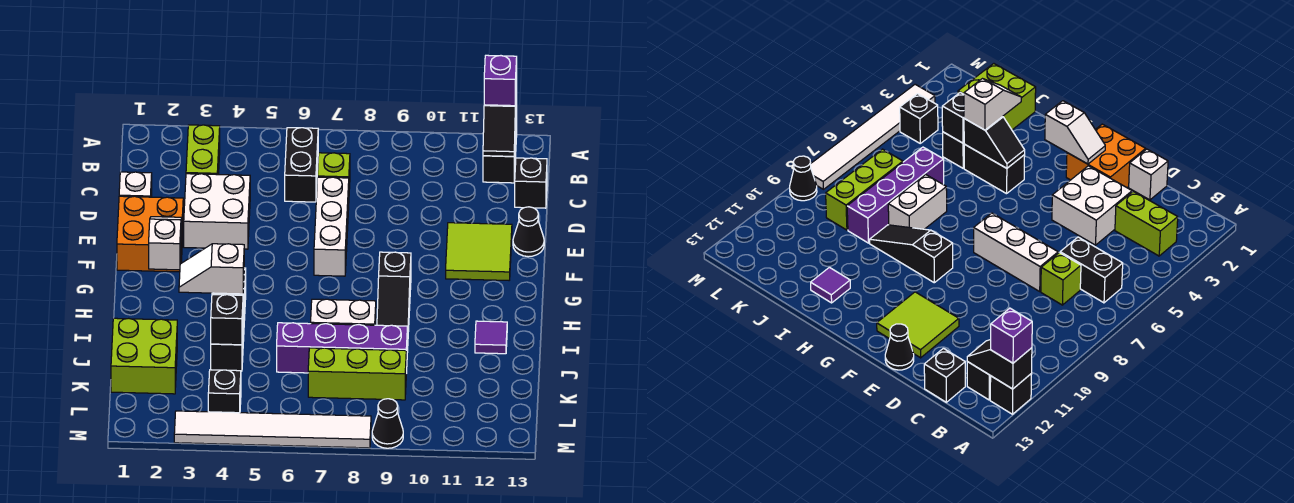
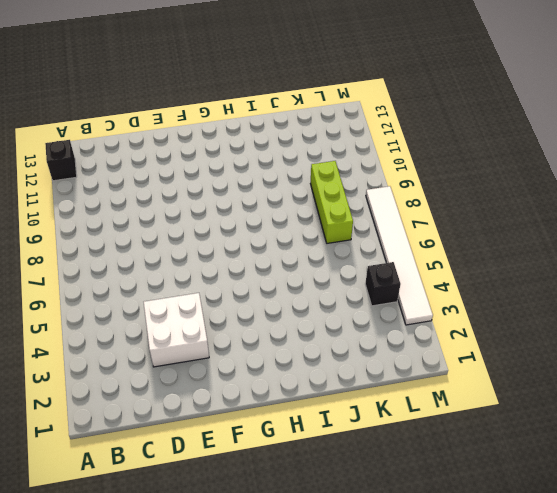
none -> lime 1x2 brick [186,125,220,175]
none -> black 1x2 brick [285,128,318,202]
none -> black 1x1 brick [483,152,515,183]

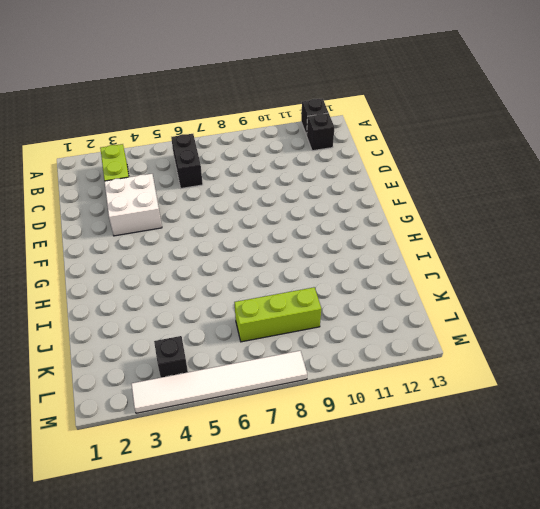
none -> lime 1x1 brick [318,153,350,189]
none -> black 1x1 brick [515,158,547,208]
none -> white 1x1 brick [119,172,152,197]

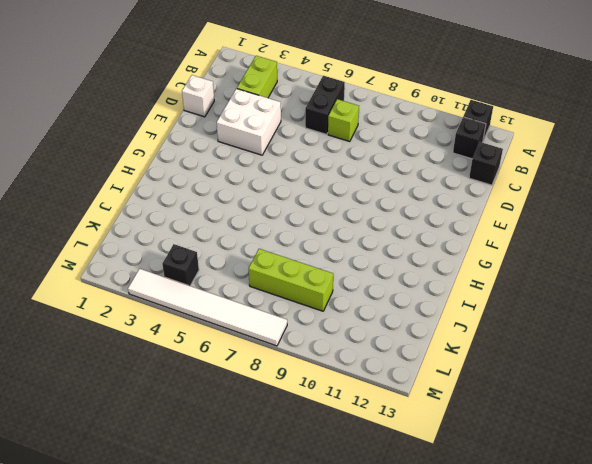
none -> white 1x3 brick [314,177,349,276]
none -> orange 2x2 brick [117,196,183,272]
none -> lime 2x2 tile [446,223,512,280]

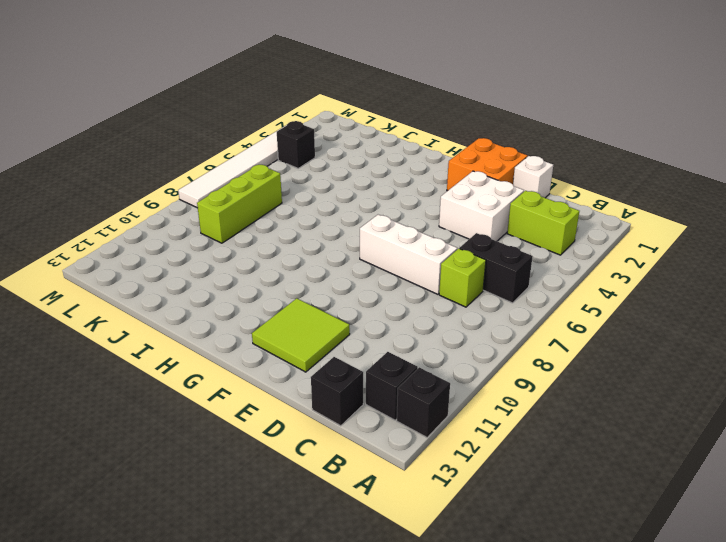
none -> black 1x1 cone [513,207,544,257]
none -> black 1x3 slope [377,252,411,332]
none -> black 1x2 brick [964,144,1025,194]

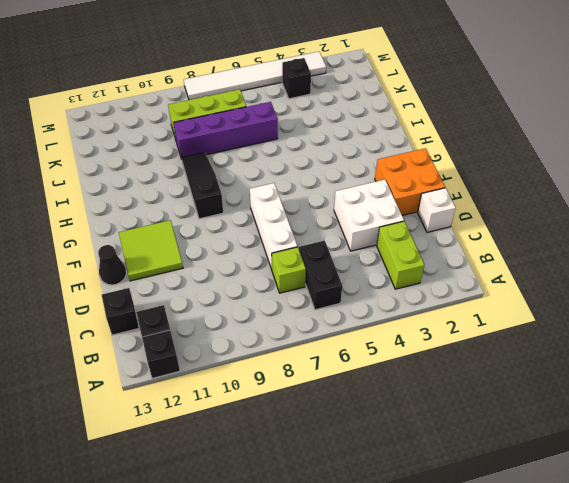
none -> black 1x2 brick [964,144,1025,194]
none -> white 1x2 brick [311,299,376,325]
none -> purple 1x1 tile [475,321,507,354]

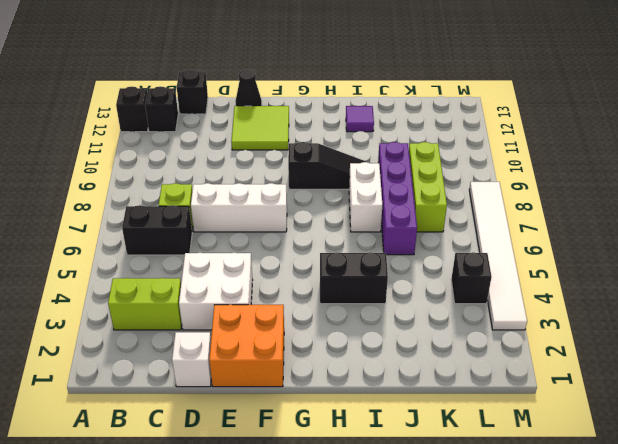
none -> lime 2x2 brick [111,318,177,394]
none -> black 1x1 brick [211,336,243,371]
none -> black 1x1 cone [372,399,403,448]

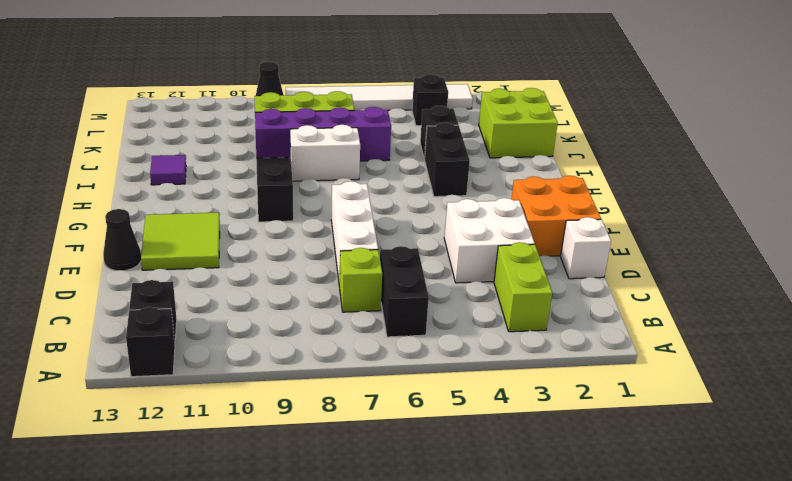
none -> black 1x1 brick [515,158,547,208]
none -> black 1x2 slope [483,85,517,156]
none -> white 1x2 slope [149,217,182,270]

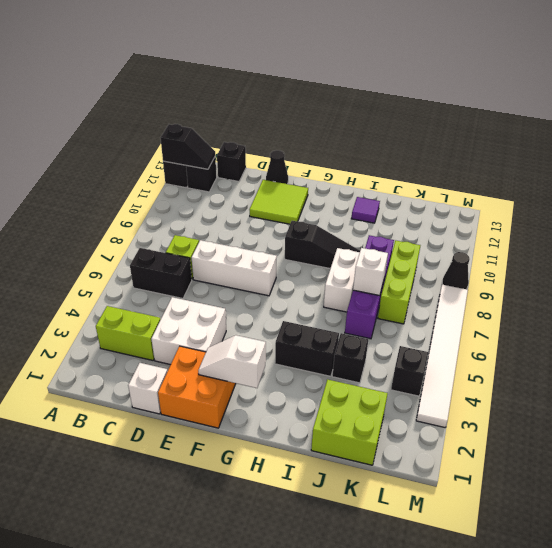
white 1x1 brick [353,248,388,296] -> none
none -> black 1x2 slope [964,117,1025,168]
none -> black 1x1 brick [211,295,243,345]
none -> purple 1x1 brick [484,55,517,106]

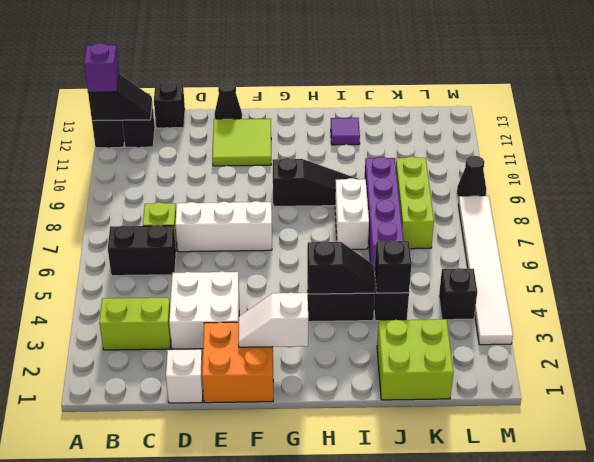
black 1x2 slope [307,241,375,294] -> black 1x2 slope turned to [964,117,1025,168]
none -> white 1x2 slope [179,244,244,294]

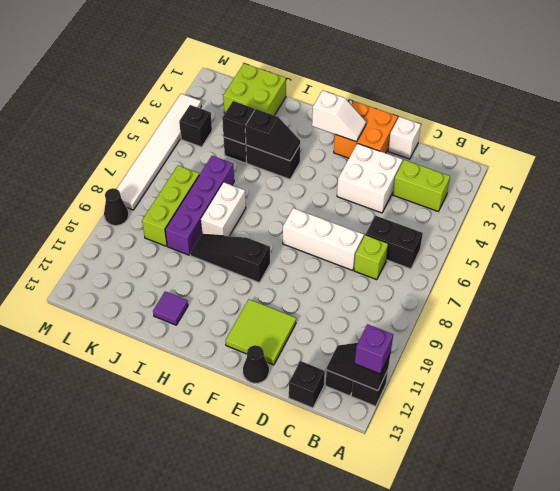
none -> white 1x2 slope [179,244,244,294]

